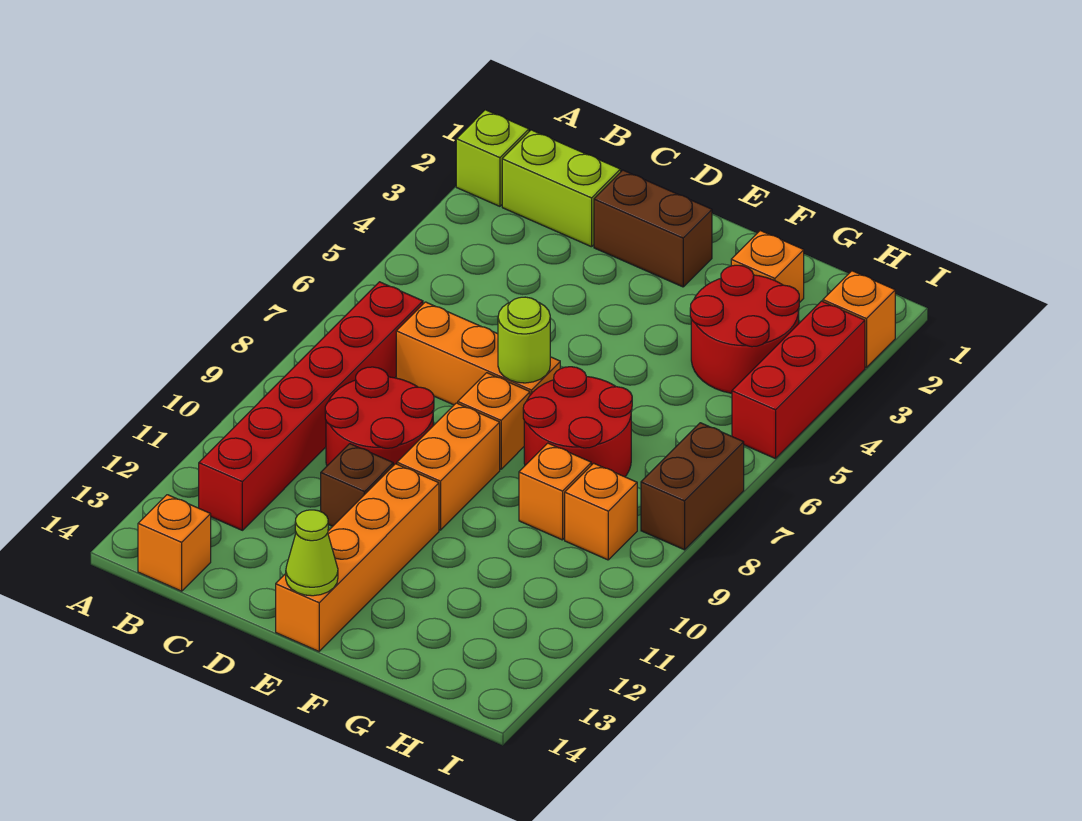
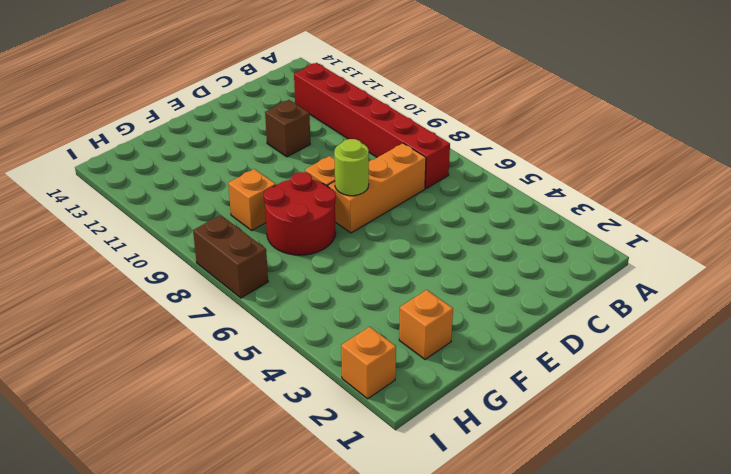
none -> lime 1x1 brick [456,110,529,206]
none -> lime 1x2 brick [502,130,621,247]
none -> orange 1x1 brick [138,495,211,591]

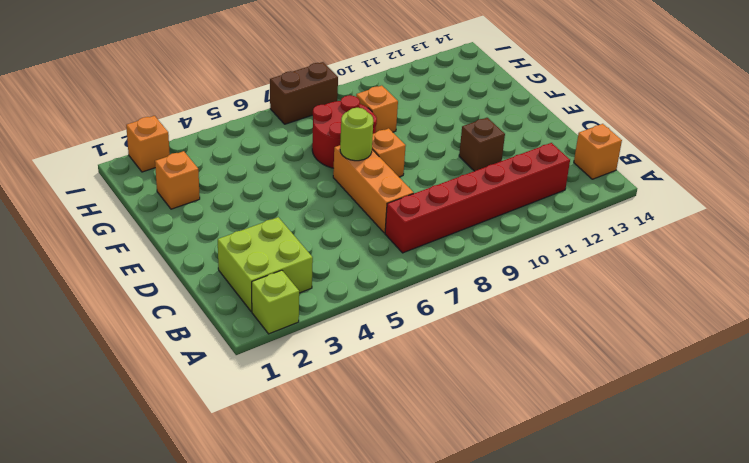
lime 2x2 brick [218,217,313,312] -> lime 1x2 brick [502,130,621,247]
none -> red 2x2 round brick [325,367,434,466]
none -> brown 1x2 brick [594,170,712,287]
none -> orange 1x2 brick [397,403,500,530]

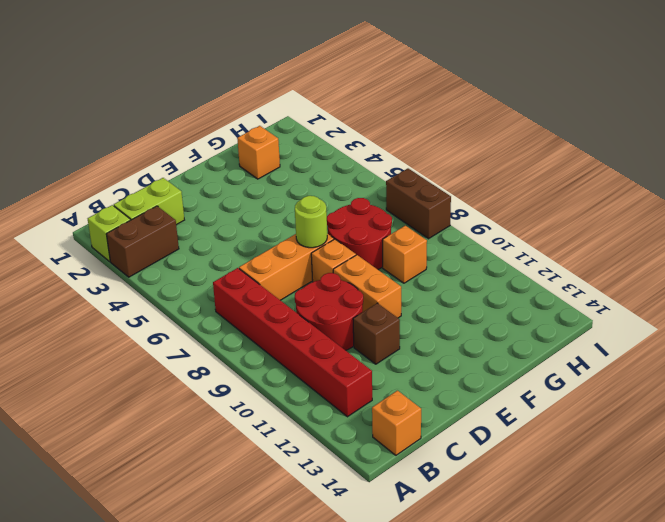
brown 1x2 brick [106,206,179,277] -> brown 1x2 brick moved to [594,170,712,287]
none -> orange 1x4 brick [276,464,439,651]
none -> red 2x2 round brick [690,265,799,393]
none -> orange 1x1 brick [565,463,637,560]

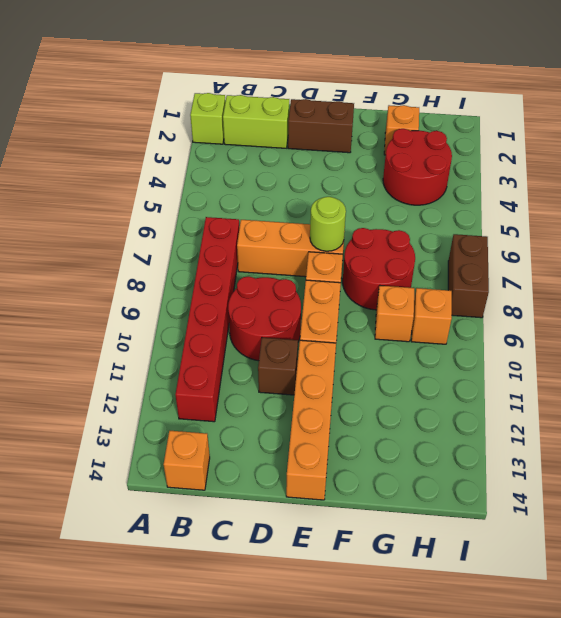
none -> orange 1x1 brick [823,271,895,367]
none -> red 1x3 brick [732,301,865,459]
none -> lime 1x1 cone [286,510,338,596]

